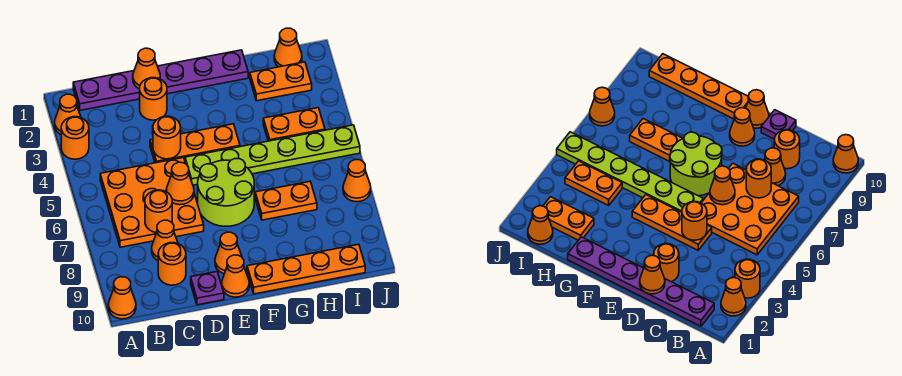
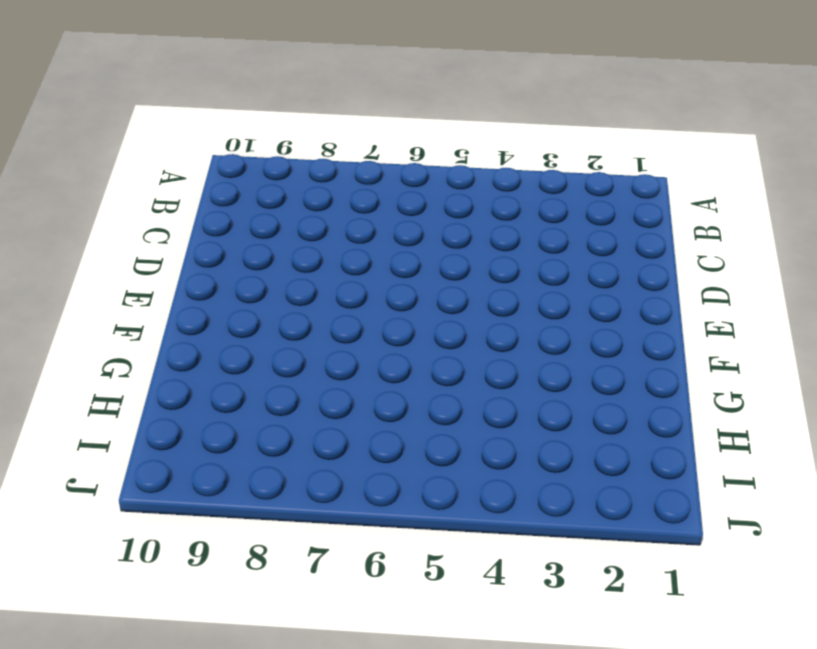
none -> orange 1x1 cone [55,94,81,134]
none -> orange 1x1 round brick [61,117,89,159]
none -> orange 1x1 cone [108,277,136,319]

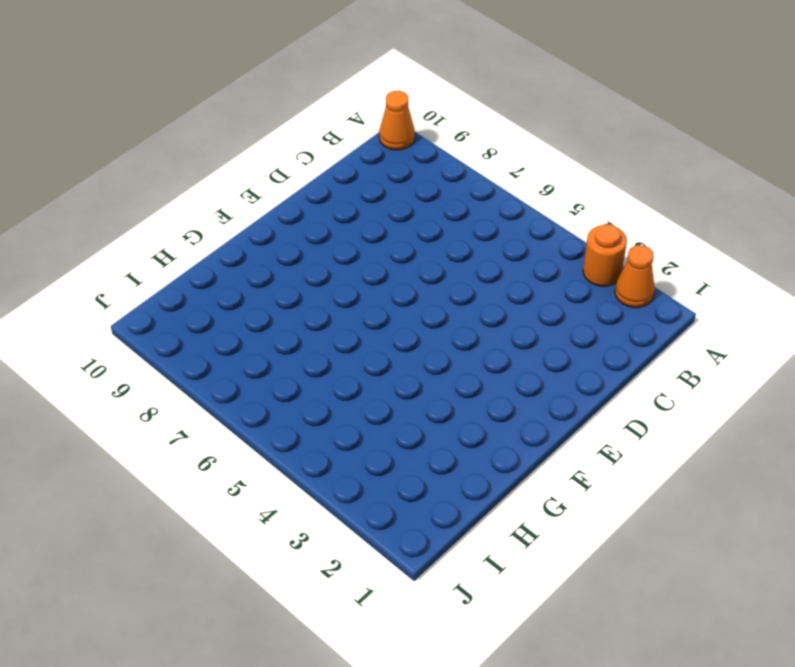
none -> purple 1x6 plate [73,50,248,110]
none -> orange 3x3 plate [100,158,204,247]
none -> orange 1x1 cone [152,220,178,260]

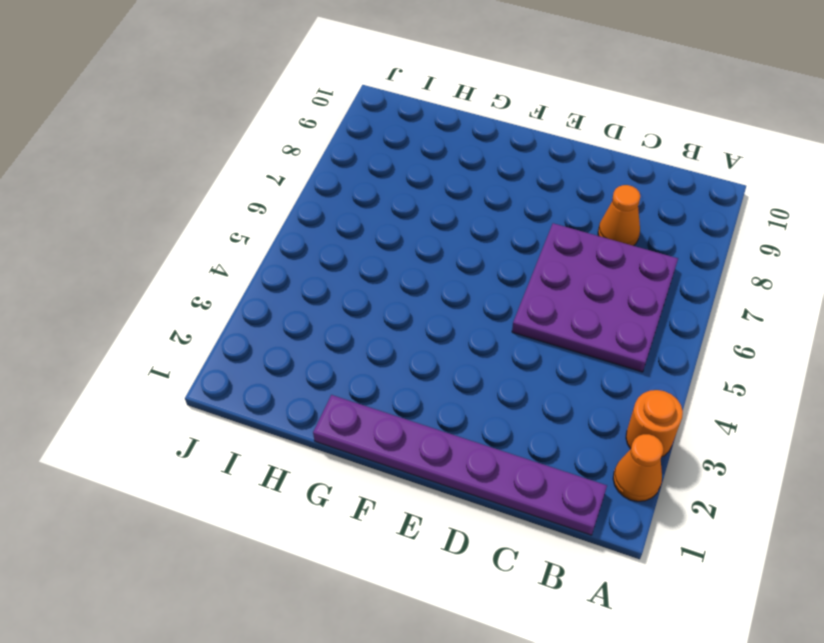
purple 3x3 plate [512,223,678,372] -> orange 3x3 plate [100,158,204,247]
none -> orange 1x1 cone [108,277,136,319]
none -> orange 1x1 round brick [158,243,186,285]
none -> orange 1x1 round brick [140,78,167,120]

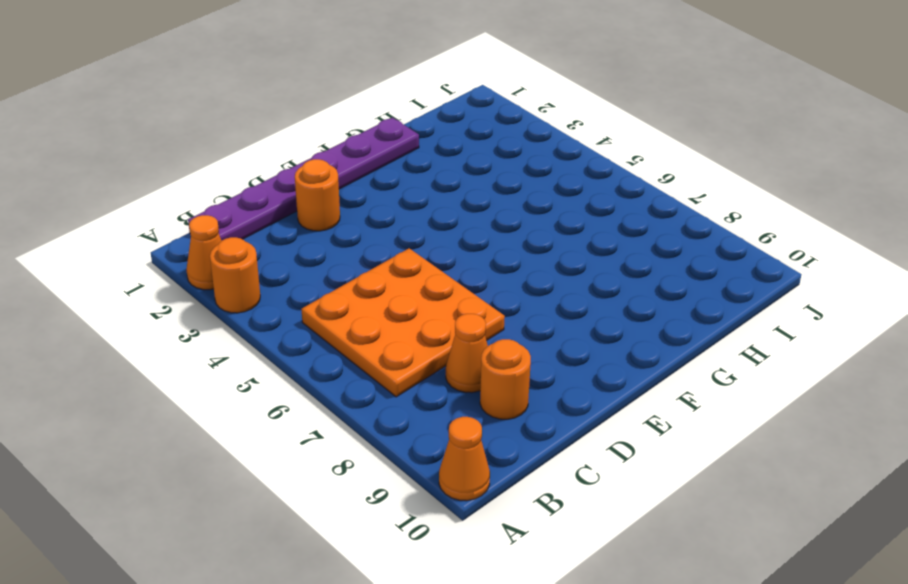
none -> orange 1x3 plate [150,124,240,163]
none -> purple 1x1 plate [191,272,224,305]
none -> lime 1x6 plate [185,125,360,185]

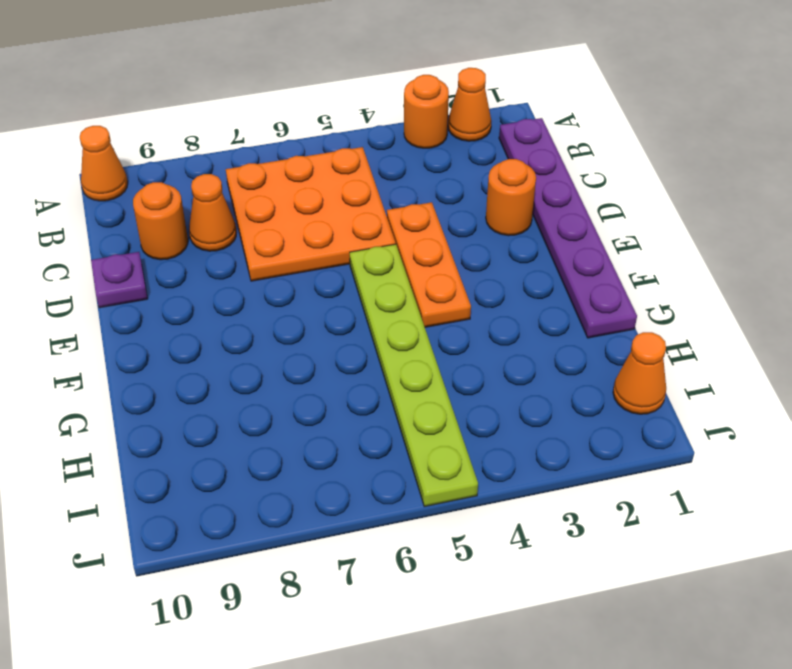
none -> lime 2x2 round brick [198,158,254,226]
none -> orange 1x1 cone [215,232,242,274]
none -> orange 1x1 cone [222,255,249,297]

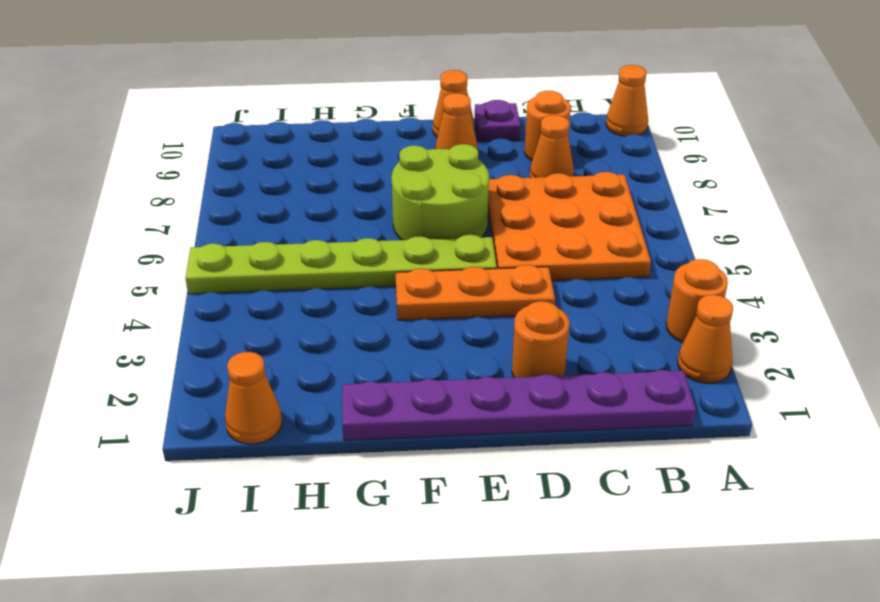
none -> orange 1x4 plate [247,244,365,294]
none -> orange 1x2 plate [255,182,317,220]
none -> orange 1x2 plate [250,62,312,101]

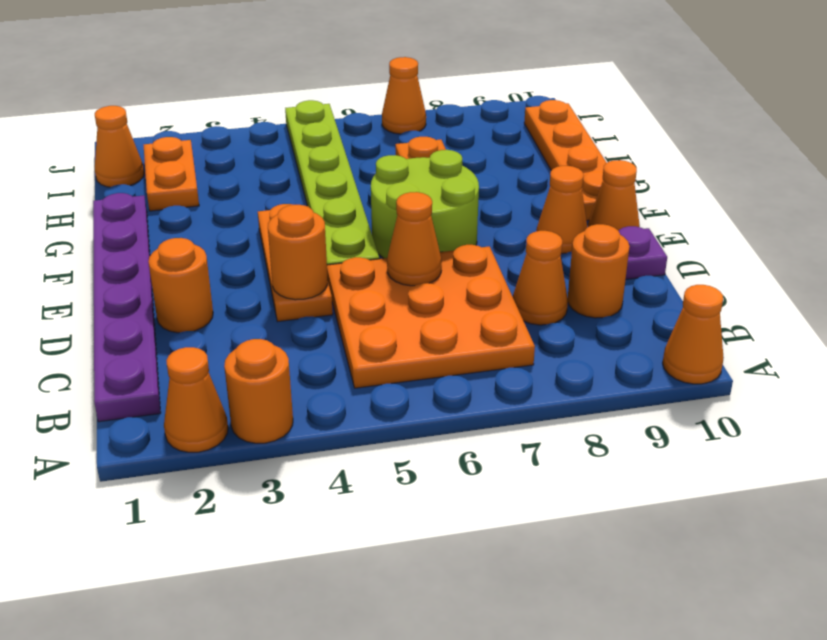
none -> orange 1x2 plate [263,108,325,141]
none -> orange 1x1 round brick [145,190,172,233]
none -> orange 1x1 cone [133,48,160,89]

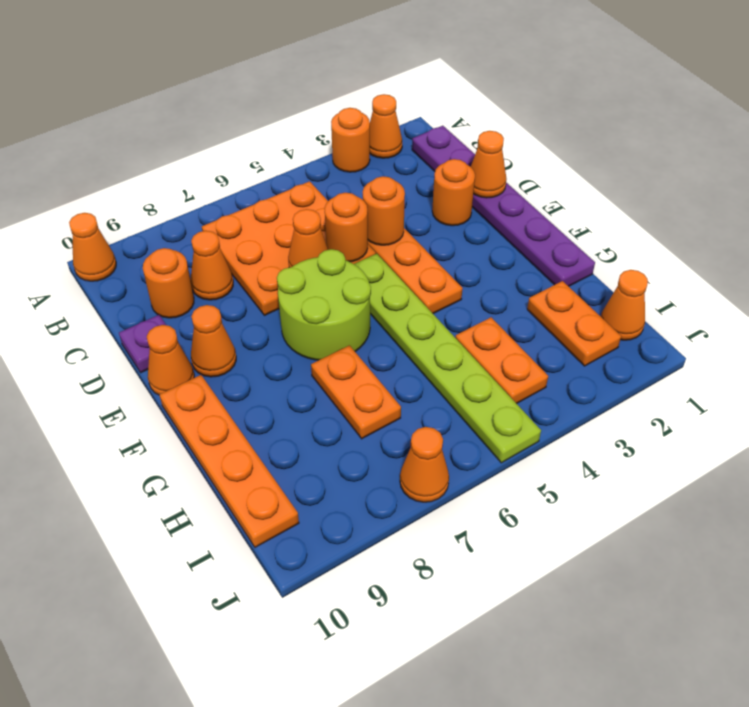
orange 1x1 round brick [325,193,368,262] -> orange 1x1 round brick moved to [145,190,172,233]

